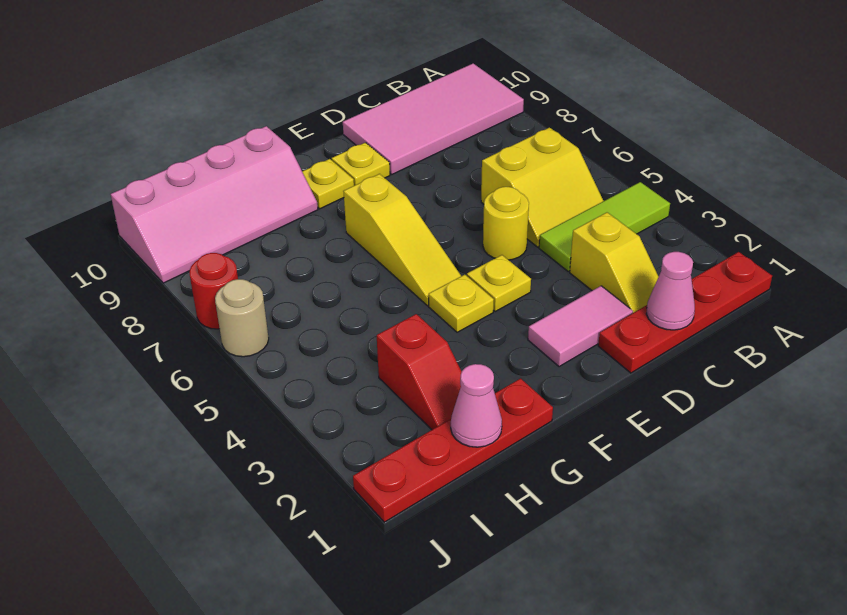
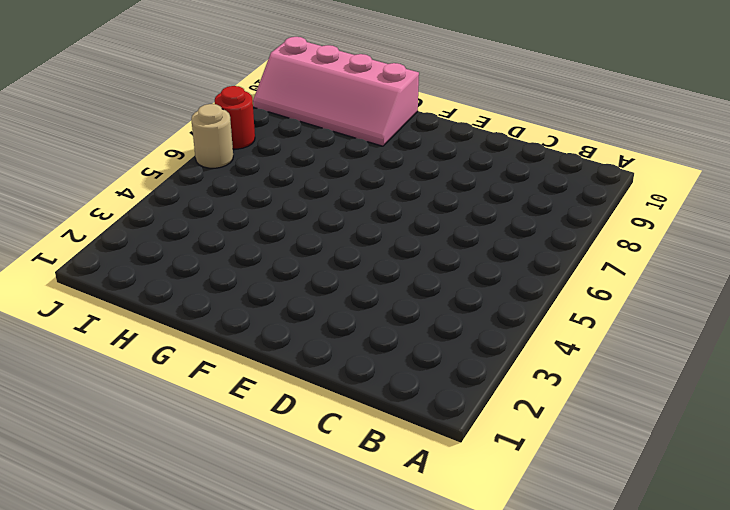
none -> red 1x4 plate [598,252,772,373]
none -> lime 1x3 tile [539,182,670,271]
none -> pink 2x4 tile [343,64,524,174]

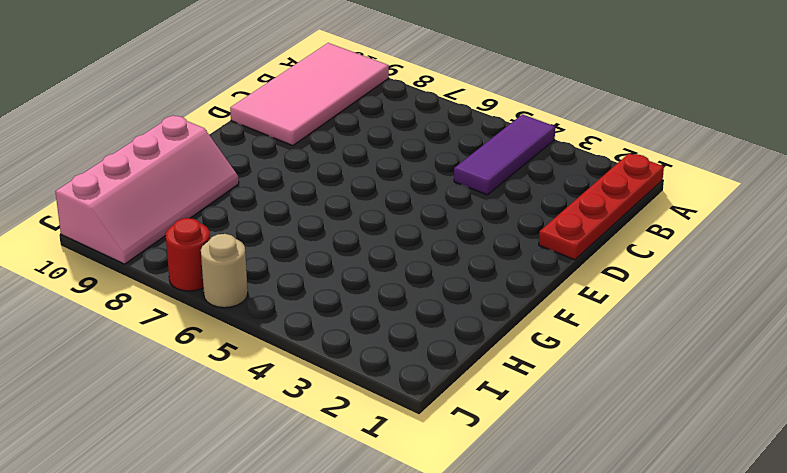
purple 1x3 tile [454,114,555,195] -> lime 1x3 tile [539,182,670,271]
none -> yellow 2x2 slope [481,128,603,247]
none -> yellow 1x2 slope [570,212,659,313]
none -> pink 1x2 tile [528,286,633,367]

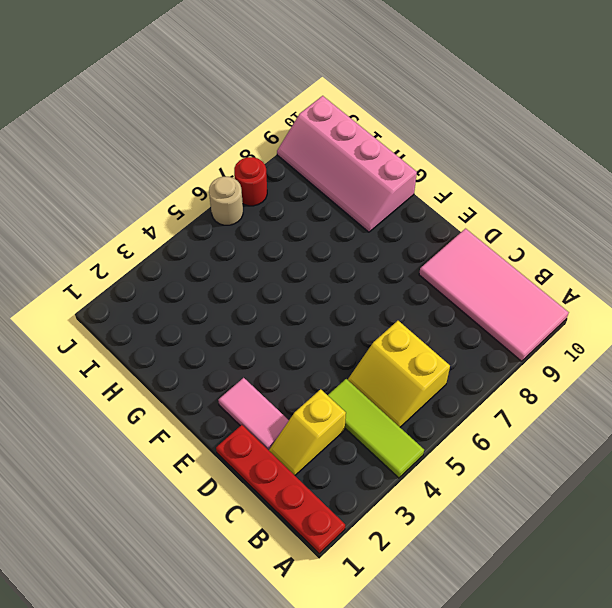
none -> yellow 1x1 round brick [483,187,529,260]
none -> yellow 1x1 plate [467,255,531,311]
none -> yellow 1x1 plate [332,143,390,186]

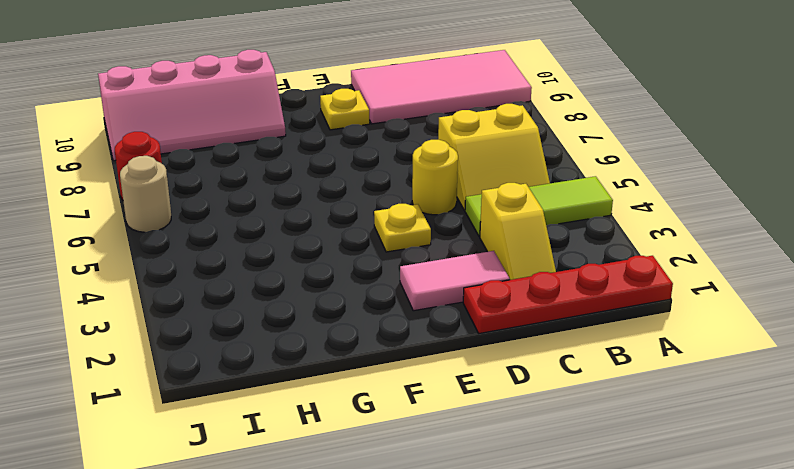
none -> yellow 1x1 plate [429,275,494,332]
none -> yellow 1x3 slope [343,174,461,306]
none -> yellow 1x1 plate [302,159,354,209]

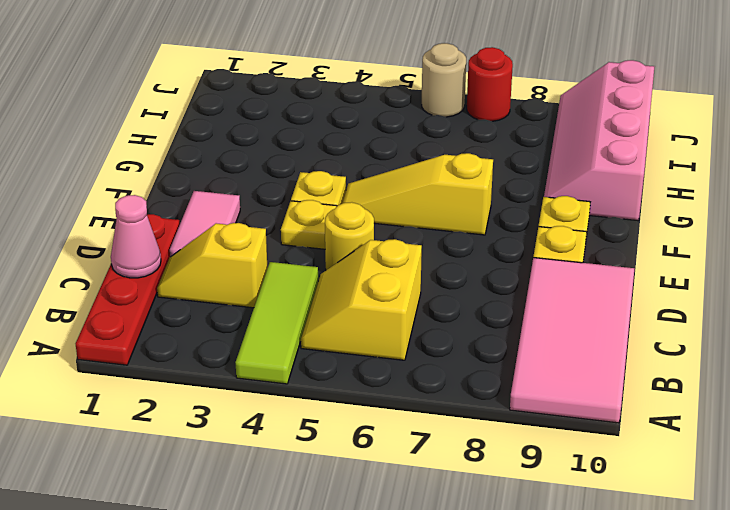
none -> red 1x4 plate [353,378,553,522]
none -> red 1x2 slope [377,314,462,430]
none -> pink 1x1 cone [451,364,502,447]

